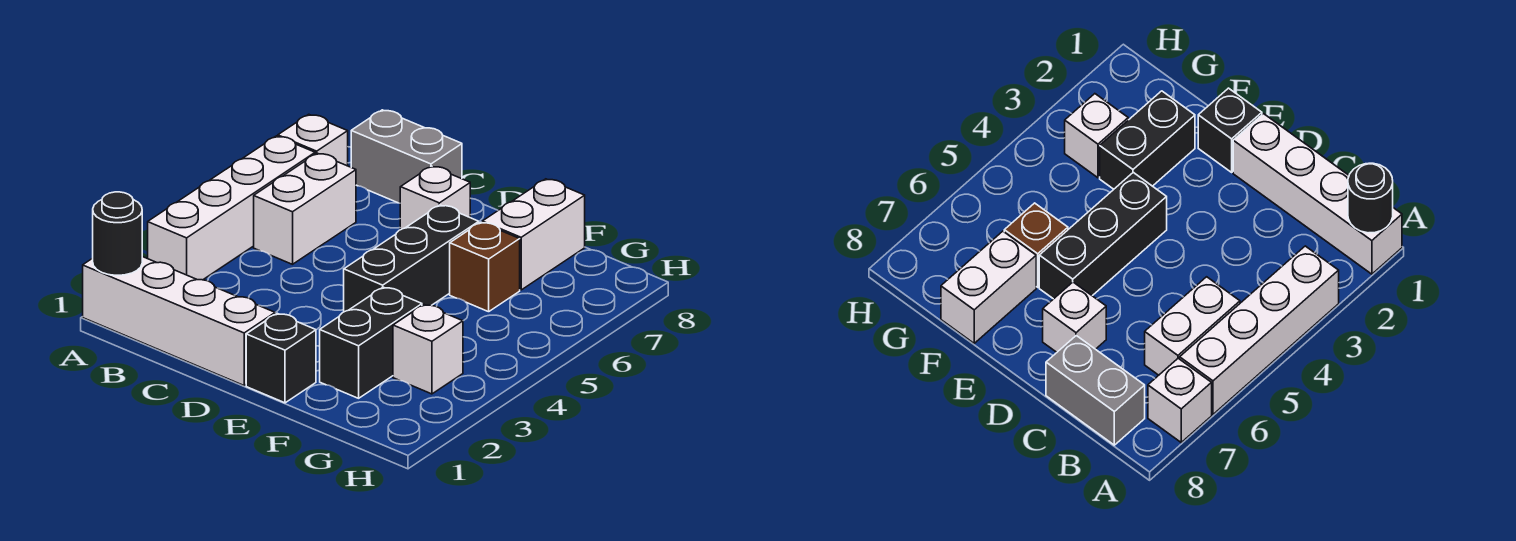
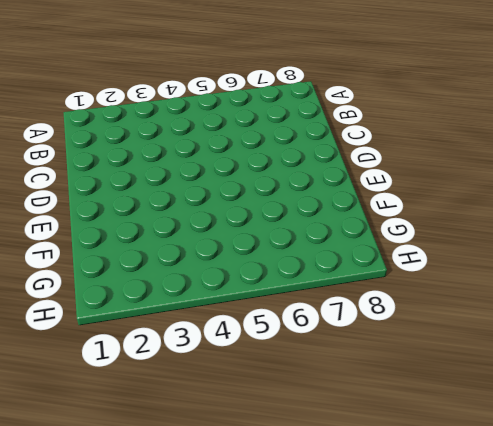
none -> white 1x4 brick [83,257,275,385]
none -> white 1x4 brick [148,136,315,280]
none -> white 1x1 brick [278,114,348,166]

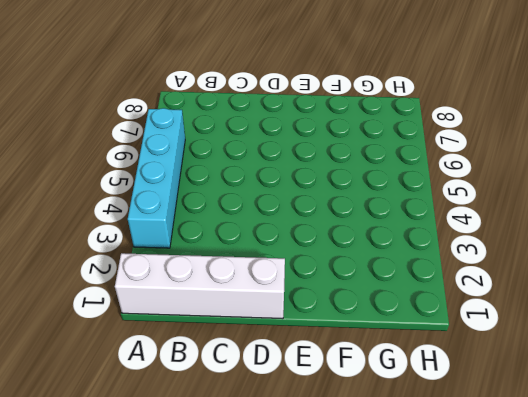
cyan 1x4 brick [128,108,185,248] -> white 1x4 brick [148,136,315,280]
none -> white 1x1 brick [278,114,348,166]
none -> white 1x2 brick [254,153,356,264]
none -> grey 1x2 brick [351,110,462,203]

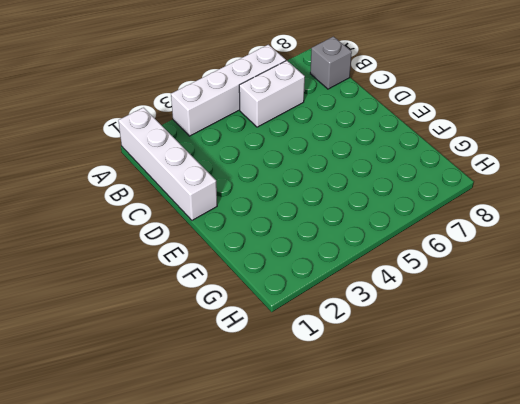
grey 1x1 brick [310,37,352,89] -> grey 1x2 brick [351,110,462,203]
none -> white 1x1 brick [278,114,348,166]
none -> white 1x1 brick [400,166,470,230]
none -> black 1x1 brick [246,313,316,403]

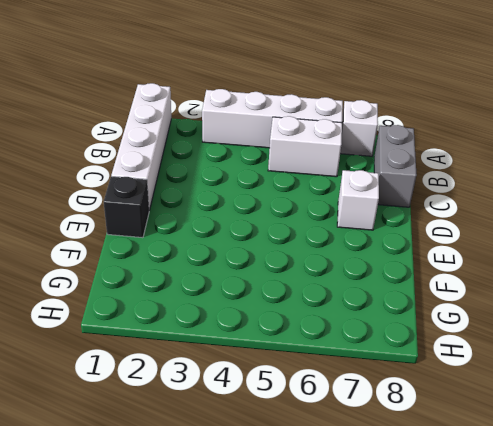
none -> black 1x3 brick [344,205,479,312]
none -> black 1x2 brick [320,287,422,398]
none -> brown 1x1 brick [450,222,520,312]

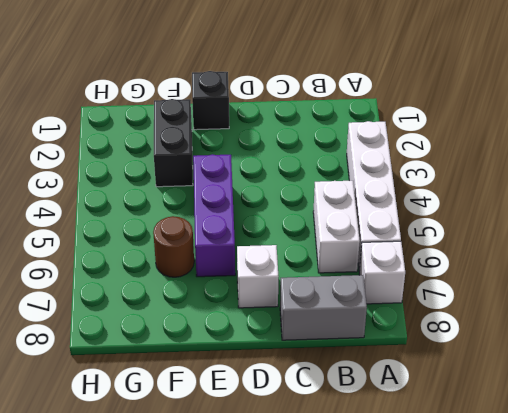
purple 1x3 brick [193,154,235,277] -> black 1x3 brick [344,205,479,312]
brown 1x1 round brick [153,216,194,277] -> brown 1x1 brick [450,222,520,312]
none -> white 1x4 brick [83,257,275,385]
none -> white 1x2 brick [482,179,585,290]
none -> white 1x1 brick [393,305,463,394]

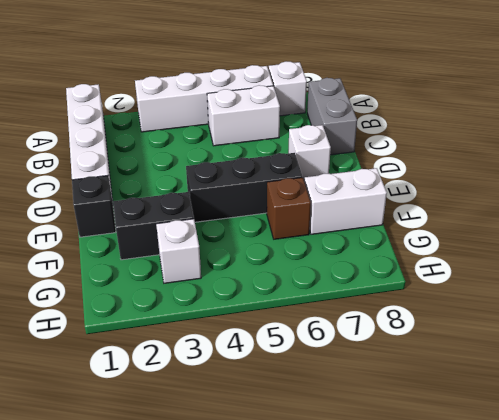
none -> black 1x1 round brick [93,192,142,275]

